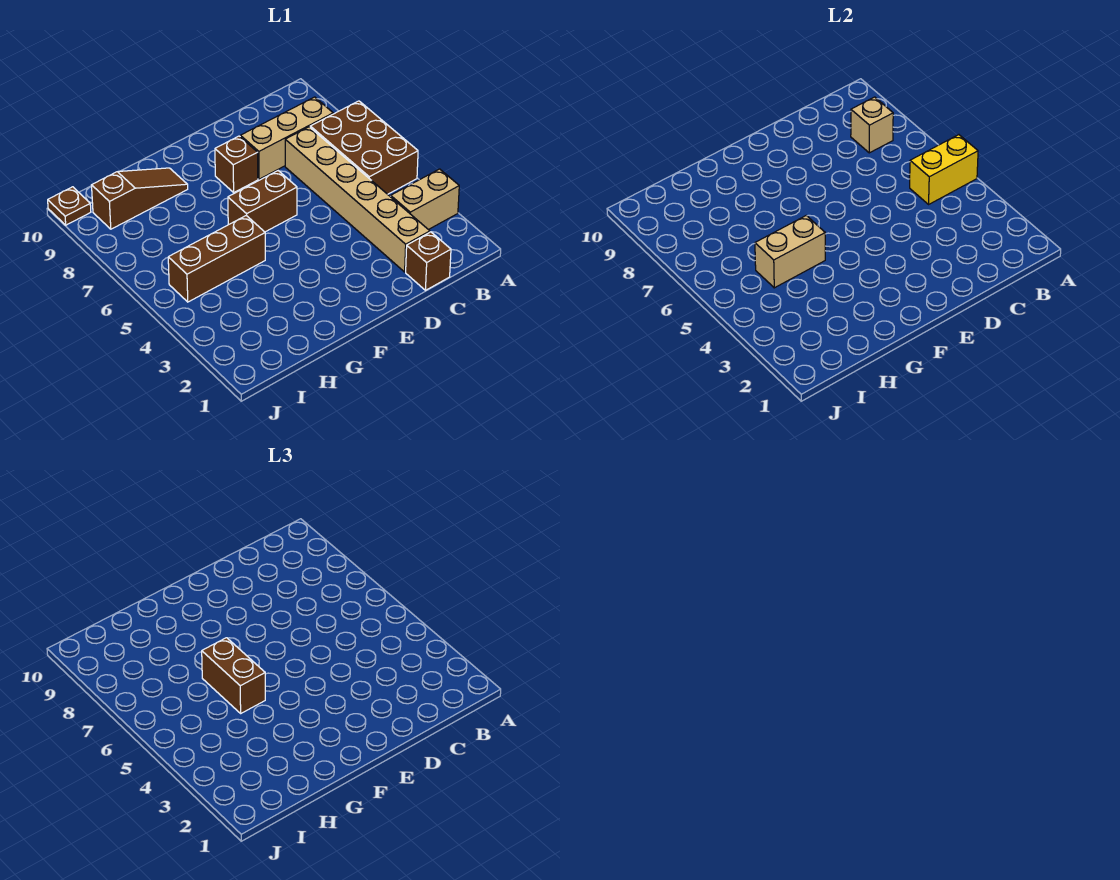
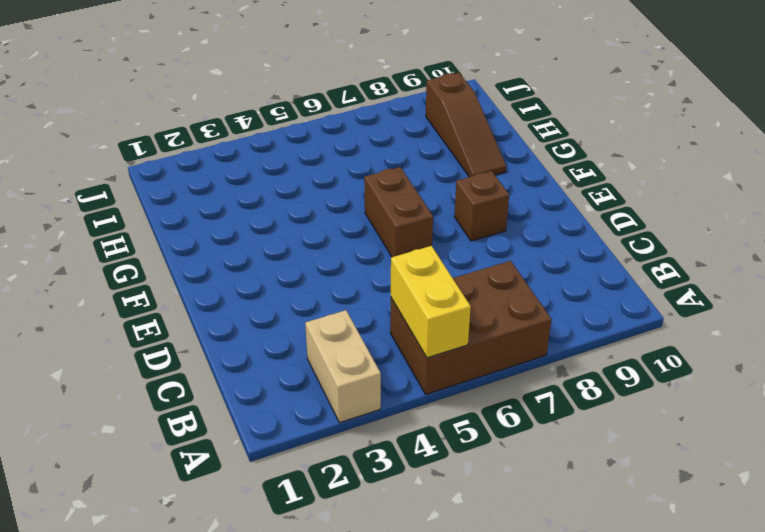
none -> tan 1x3 brick [240,97,333,179]
none -> brown 1x1 brick [406,232,451,290]
none -> tan 1x6 brick [285,127,430,272]

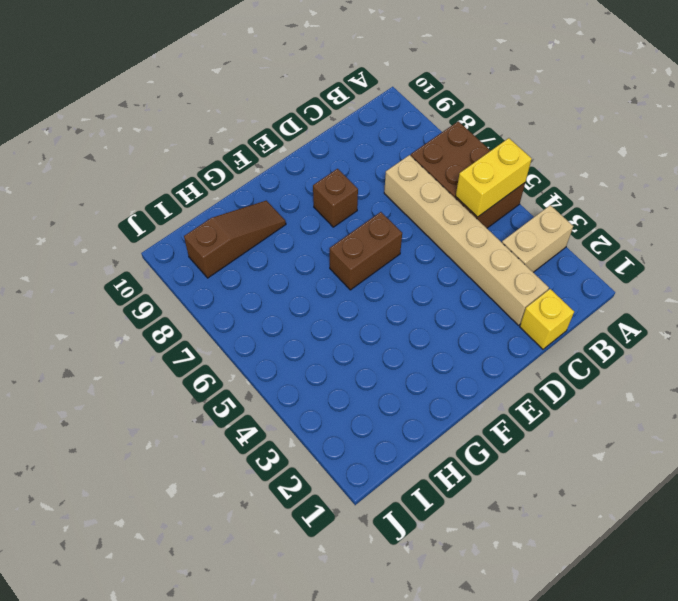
yellow 1x1 brick [520,289,574,349] -> brown 1x1 brick [406,232,451,290]
none -> tan 1x3 brick [240,97,333,179]
none -> brown 1x3 brick [168,216,265,302]
none -> brown 1x1 plate [48,187,91,225]

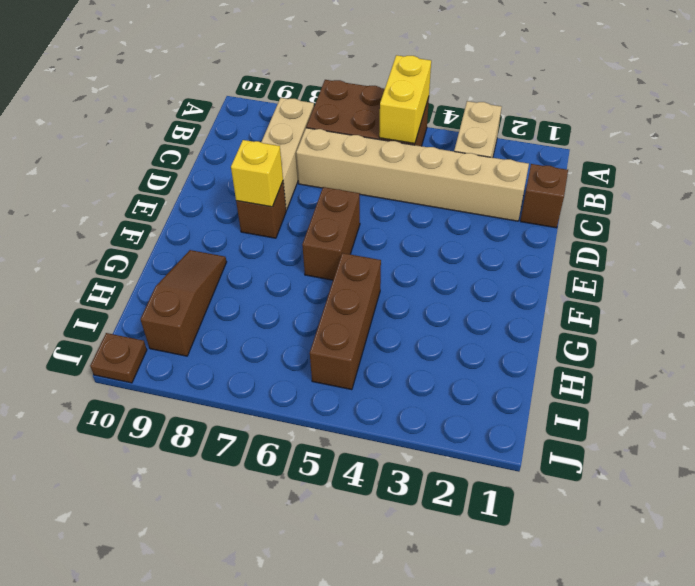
yellow 1x1 brick [231,140,283,207] -> none
none -> tan 1x1 brick [851,97,893,153]
none -> tan 1x2 brick [755,216,825,288]
none -> brown 1x2 brick [202,638,265,713]

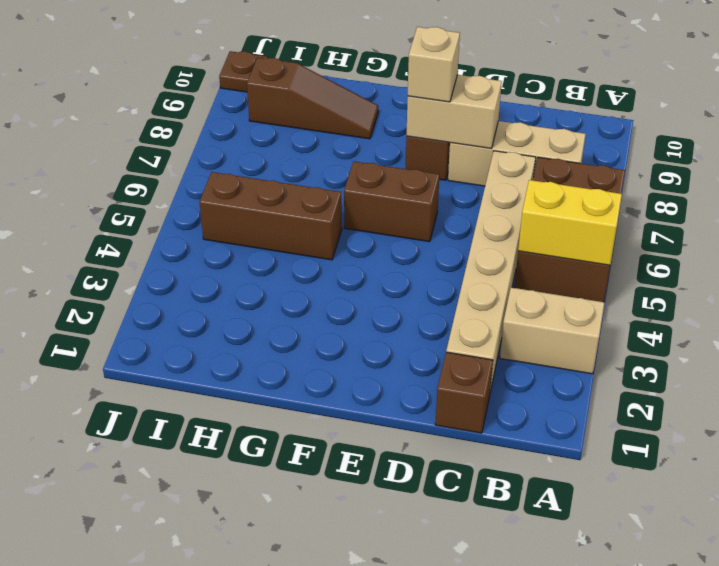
tan 1x2 brick [406,75,502,148] -> tan 1x2 brick moved to [755,216,825,288]
tan 1x1 brick [408,27,460,102] -> tan 1x1 brick moved to [851,97,893,153]
none -> brown 1x2 brick [202,638,265,713]

